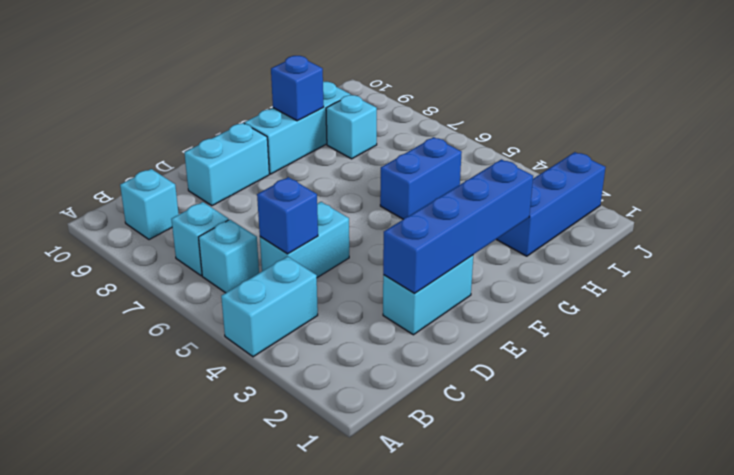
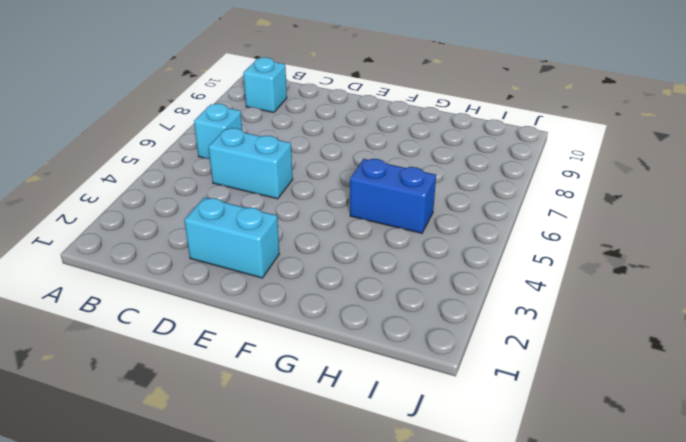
none -> cyan 1x2 brick [221,256,318,357]
none -> cyan 1x1 brick [171,202,229,276]
none -> cyan 1x2 brick [184,123,269,206]

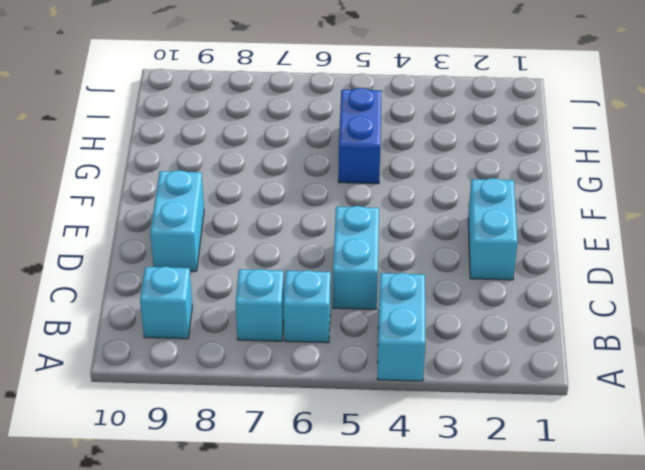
none -> cyan 1x3 brick [244,82,350,174]
none -> blue 1x3 brick [497,152,606,256]
none -> cyan 1x1 brick [326,95,377,159]

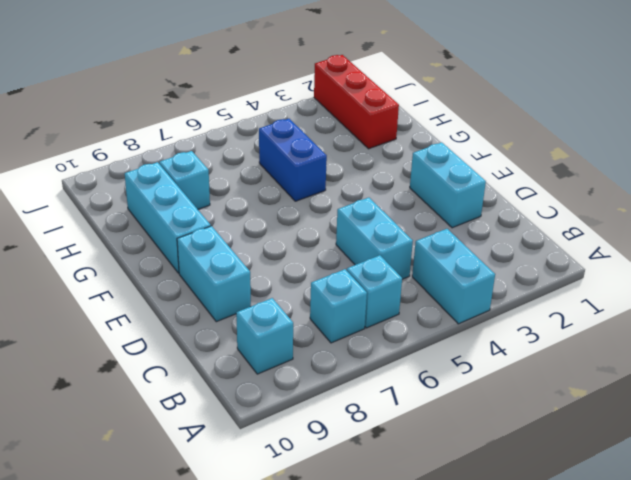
red 1x3 brick [314,55,399,149] -> blue 1x3 brick [497,152,606,256]
none -> blue 1x1 brick [257,177,318,254]
none -> blue 1x4 brick [383,159,533,293]
none -> blue 1x1 brick [271,56,324,121]

